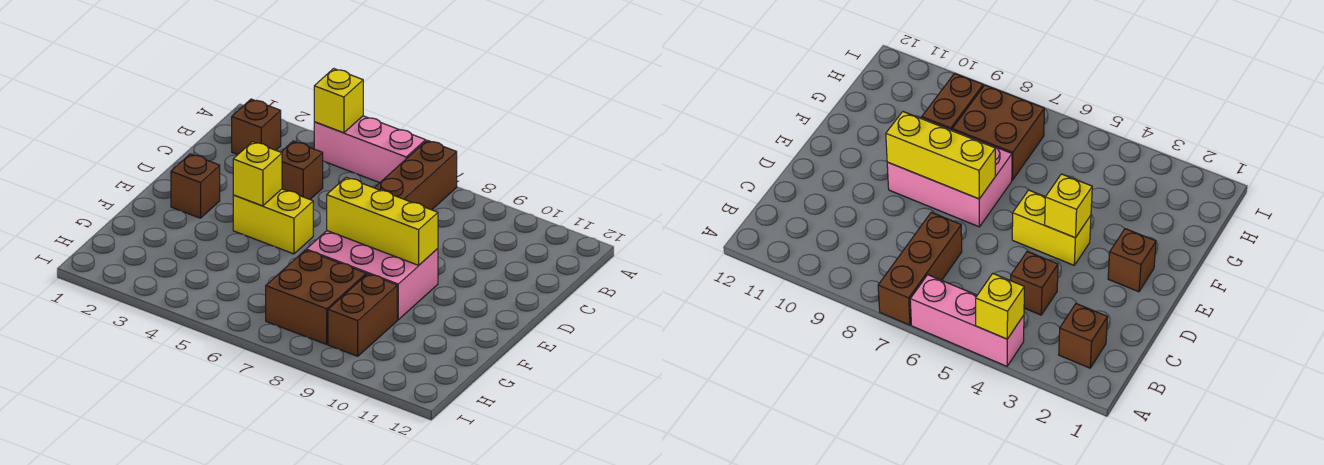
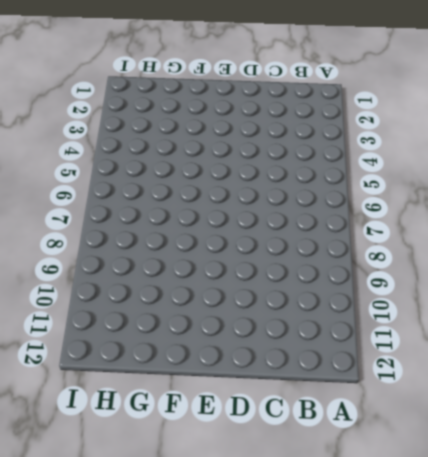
none -> pink 1x3 brick [314,116,426,183]
none -> brown 1x3 brick [375,140,457,210]
none -> brown 1x1 brick [232,99,281,154]

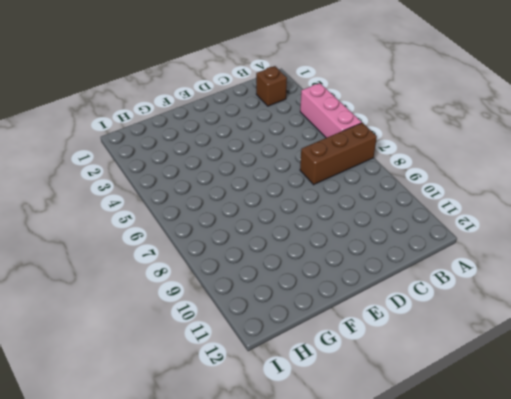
none -> brown 1x1 brick [281,141,323,199]
none -> brown 1x1 brick [171,154,220,218]
none -> yellow 1x2 brick [233,189,313,254]

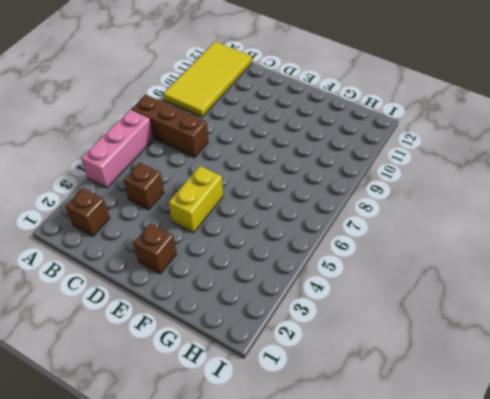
yellow 2x4 tile [163,42,252,117] -> none
none -> pink 2x3 brick [306,231,438,320]
none -> brown 2x2 brick [266,250,366,344]
none -> brown 1x2 brick [328,274,397,356]

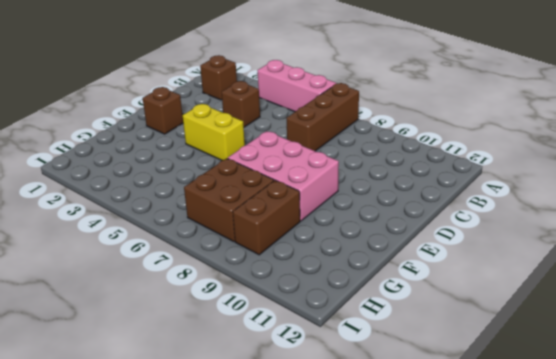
none -> yellow 1x1 brick [314,69,363,133]
none -> yellow 1x1 brick [233,142,282,206]
none -> yellow 1x3 brick [327,177,438,265]

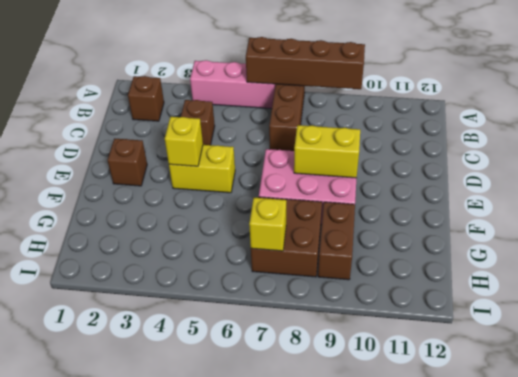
brown 1x4 brick [246,37,365,89] -> none
yellow 1x2 brick [294,125,360,178] -> yellow 1x3 brick [327,177,438,265]
yellow 1x1 brick [249,198,286,251] -> yellow 1x1 brick moved to [314,69,363,133]

